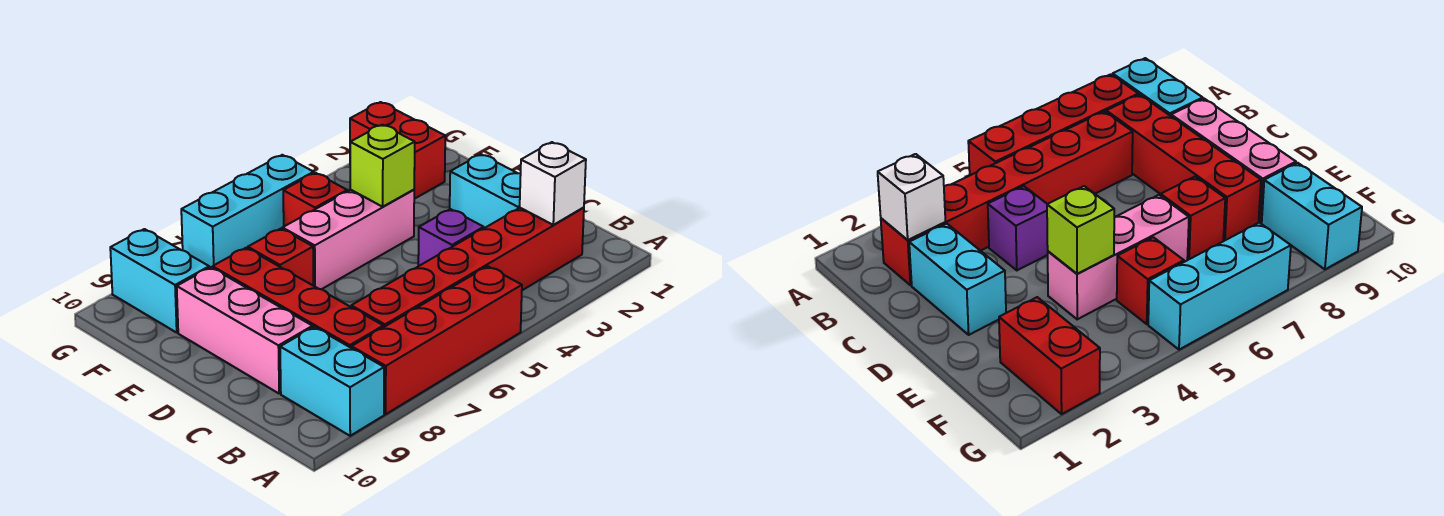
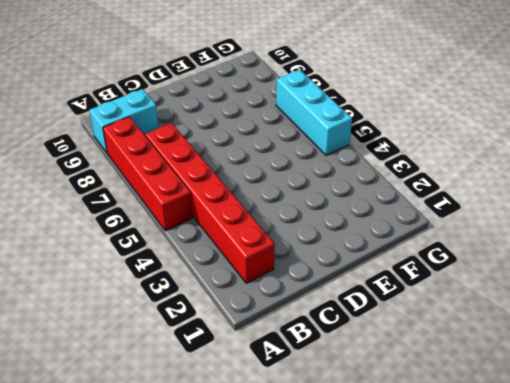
none -> red 1x4 brick [213,248,383,348]
none -> cyan 1x2 brick [450,154,521,228]
none -> purple 1x1 brick [418,209,484,266]

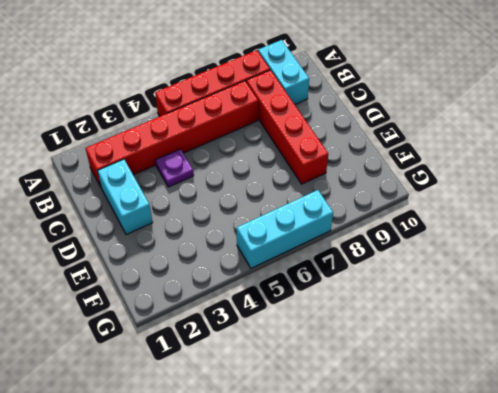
purple 1x1 plate [155,149,194,187] -> purple 1x1 brick [418,209,484,266]
none -> pink 1x3 brick [177,267,313,393]
none -> pink 1x3 brick [282,190,414,289]
none -> red 1x1 brick [248,229,313,285]

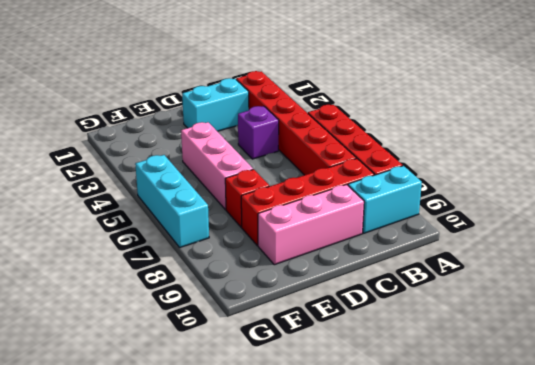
none -> red 1x2 brick [350,102,445,199]
none -> red 1x1 brick [283,173,347,226]
none -> cyan 1x2 brick [110,229,209,332]

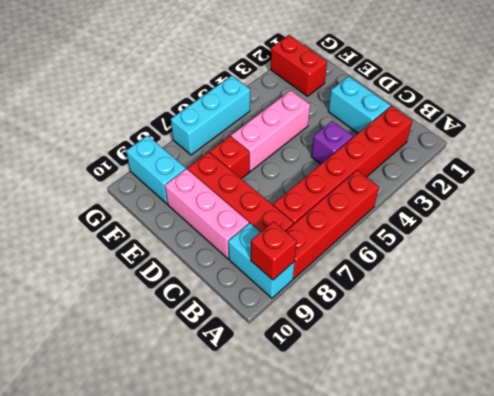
red 1x1 brick [251,221,297,280] -> red 1x1 brick moved to [283,173,347,226]
none -> white 1x1 brick [520,142,586,225]
none -> lime 1x1 brick [350,125,415,207]

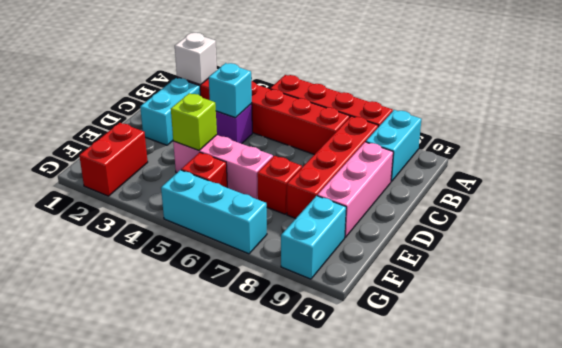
cyan 1x1 brick [209,63,252,118] -> none

